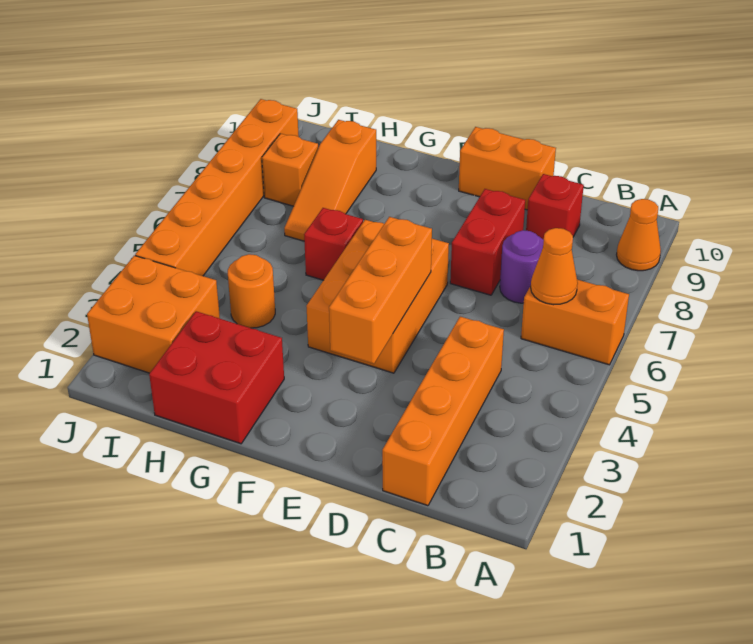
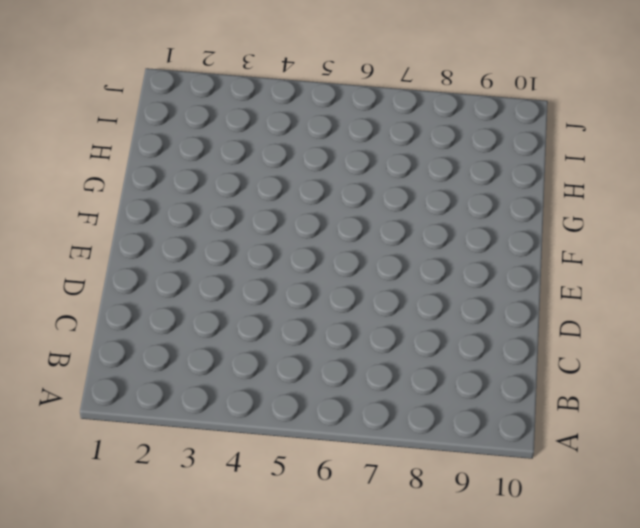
none -> orange 1x2 brick [521,280,629,365]
none -> orange 1x1 cone [617,199,661,271]
none -> orange 1x4 brick [382,317,504,506]

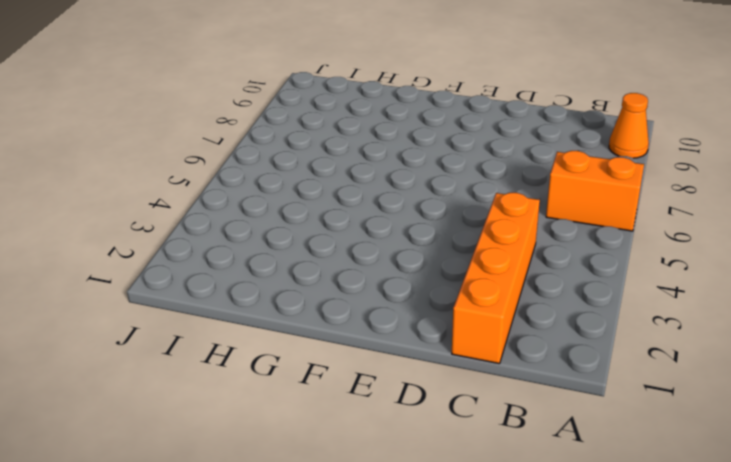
none -> purple 1x1 round brick [500,230,544,303]
none -> red 1x1 brick [526,174,584,240]
none -> red 1x2 brick [450,189,525,295]

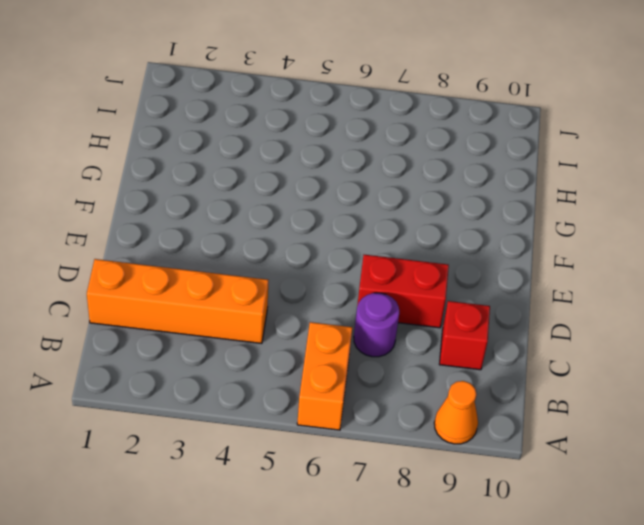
none -> orange 1x2 brick [459,127,556,210]
none -> orange 2x3 brick [306,220,449,373]
none -> red 2x2 brick [149,311,284,444]

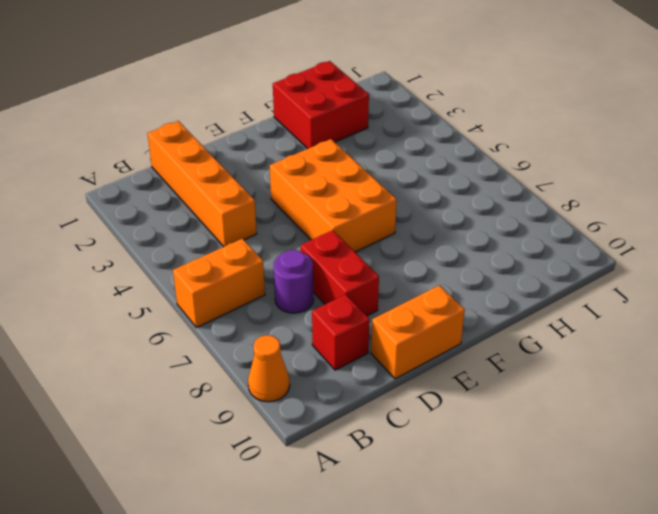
none -> red 1x1 brick [304,208,363,280]
none -> orange 1x1 round brick [228,254,275,328]
none -> orange 1x3 slope [284,120,376,241]

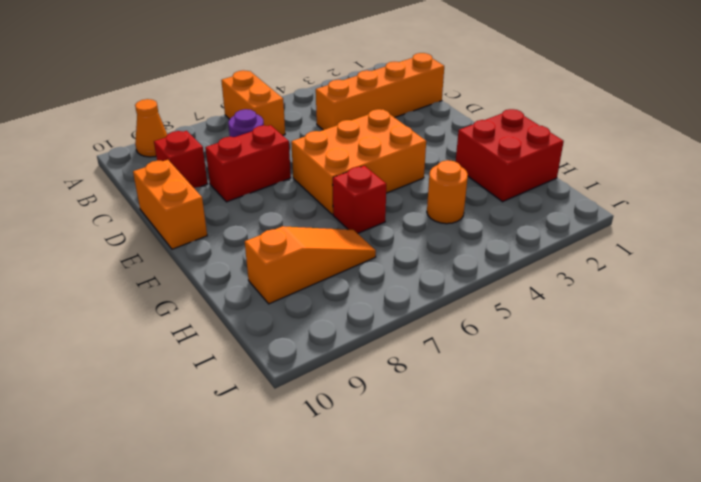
none -> orange 2x2 brick [87,255,220,373]
none -> orange 1x1 brick [262,134,318,206]
none -> orange 1x6 brick [135,99,299,276]

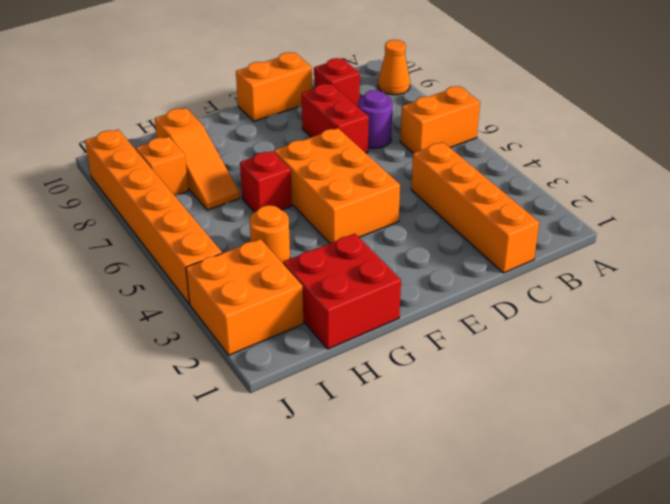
none -> orange 1x1 cone [531,228,578,305]
none -> orange 1x3 brick [329,217,432,364]

